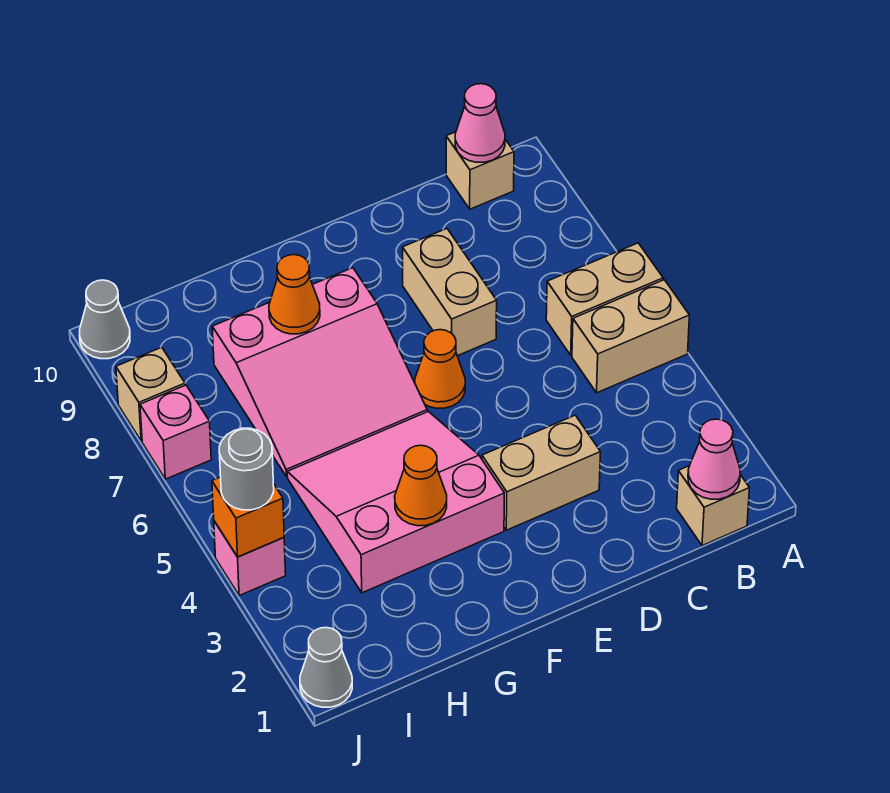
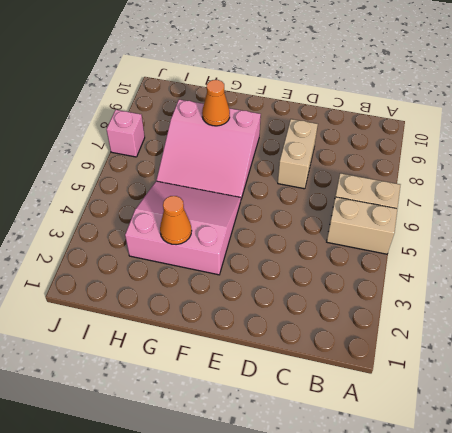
none -> tan 1x1 brick [677,466,749,546]
none -> tan 1x1 brick [446,132,514,209]
none -> tan 1x2 brick [482,415,600,530]

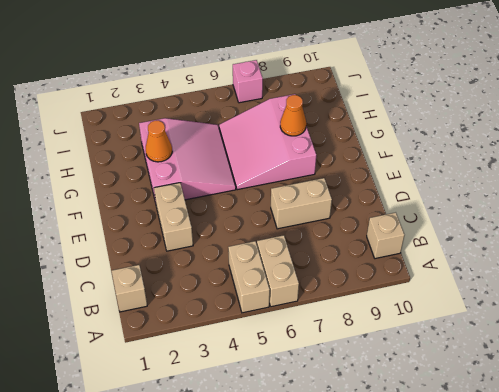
none -> orange 1x1 cone [415,330,465,408]
none -> grey 1x1 cone [300,628,352,707]
none -> pink 1x1 brick [214,521,286,595]

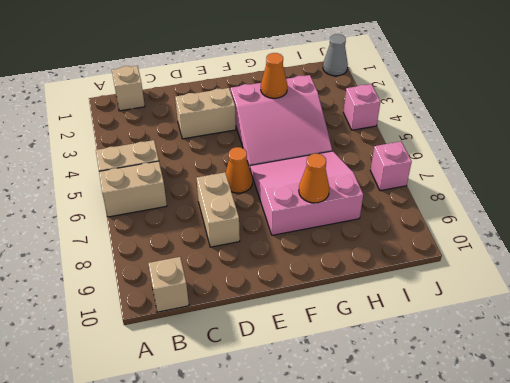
none -> tan 1x1 brick [116,347,185,441]
none -> grey 1x1 cone [80,280,130,359]
none -> pink 1x1 cone [688,419,740,499]

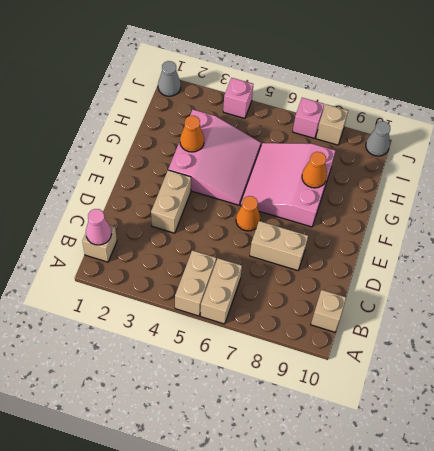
none -> pink 1x1 cone [455,84,505,162]
none -> orange 1x1 brick [212,477,284,557]
none -> grey 1x1 round brick [219,428,274,510]

